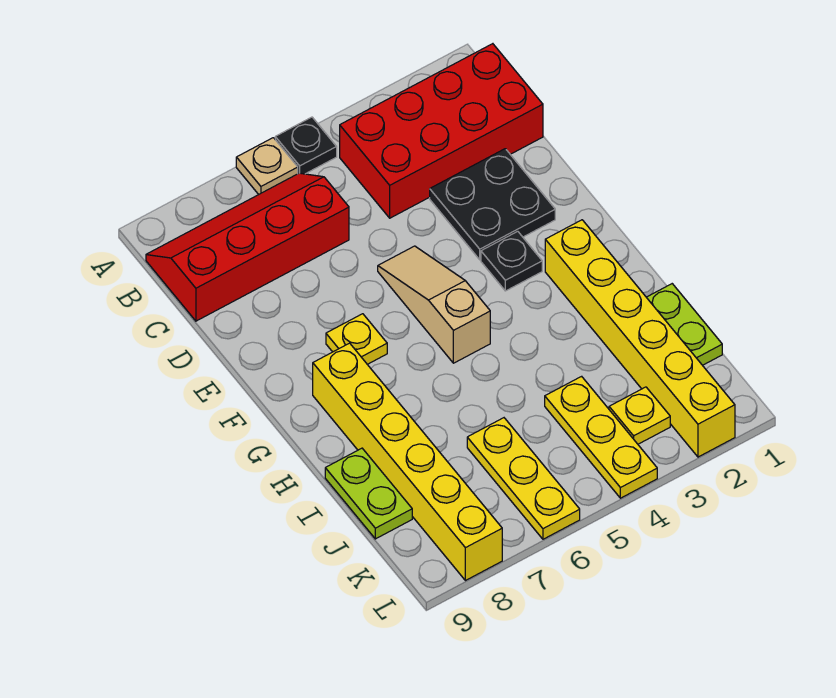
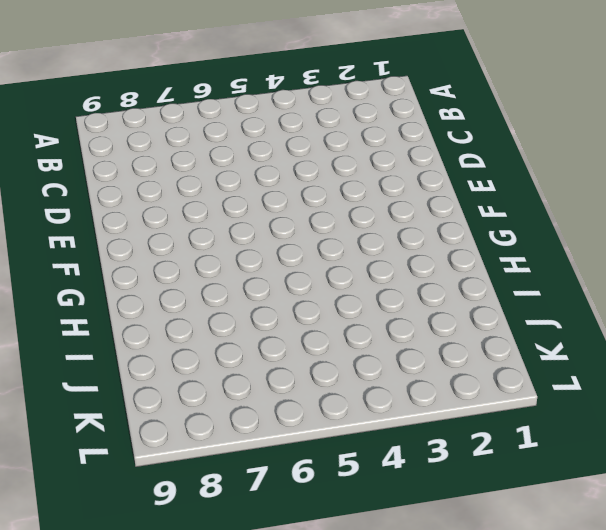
none -> black 1x1 plate [275,117,337,174]
none -> tan 1x1 plate [236,138,298,195]
none -> red 2x4 brick [340,44,543,218]

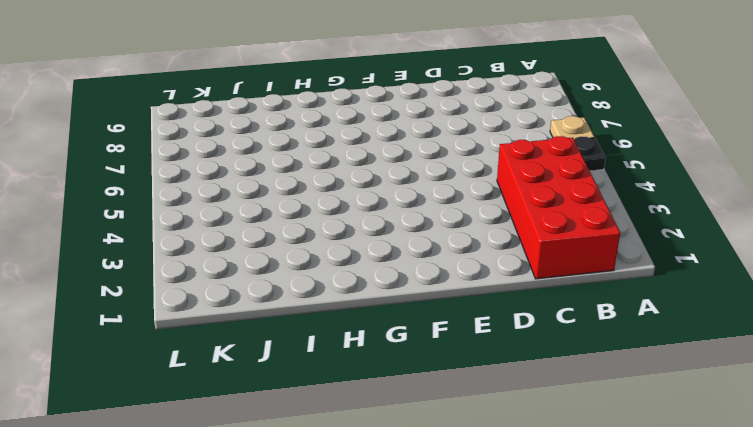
none -> red 2x4 slope [146,173,349,321]
none -> black 2x2 plate [430,149,555,260]
none -> tan 1x3 slope [378,246,490,363]

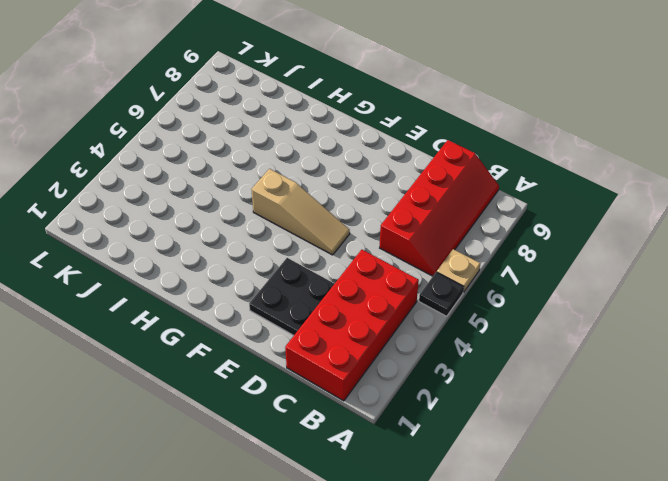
none -> black 1x1 plate [481,231,542,291]
none -> yellow 1x1 plate [326,314,387,364]
none -> yellow 1x6 brick [545,220,735,457]

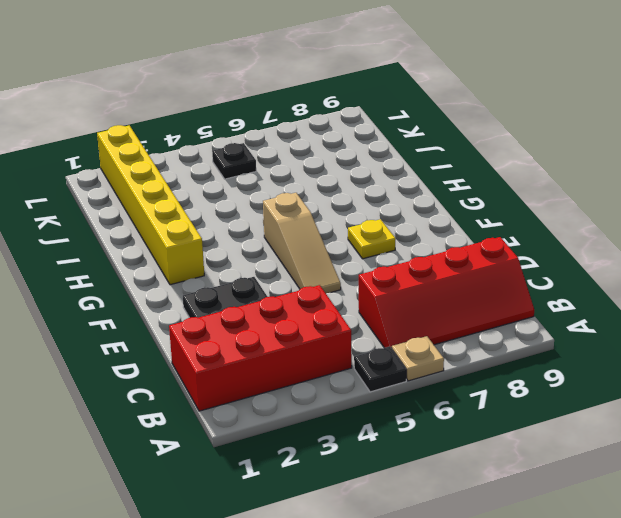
black 1x1 plate [212,143,256,179] -> black 1x1 plate moved to [481,231,542,291]
none -> yellow 1x6 brick [313,343,502,581]
none -> lime 1x2 plate [646,284,722,365]
none -> lime 1x2 plate [325,448,412,539]

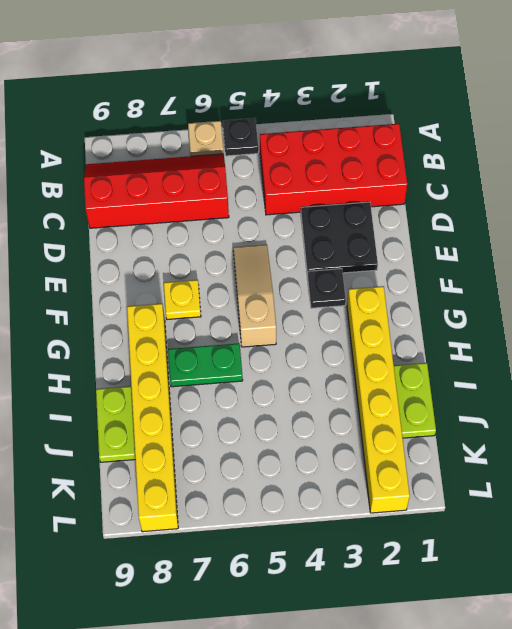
green 1x2 plate [168,343,243,387] -> none
none -> yellow 1x3 plate [545,376,657,498]
none -> yellow 1x3 plate [467,418,580,539]
none -> yellow 1x1 plate [609,387,670,444]

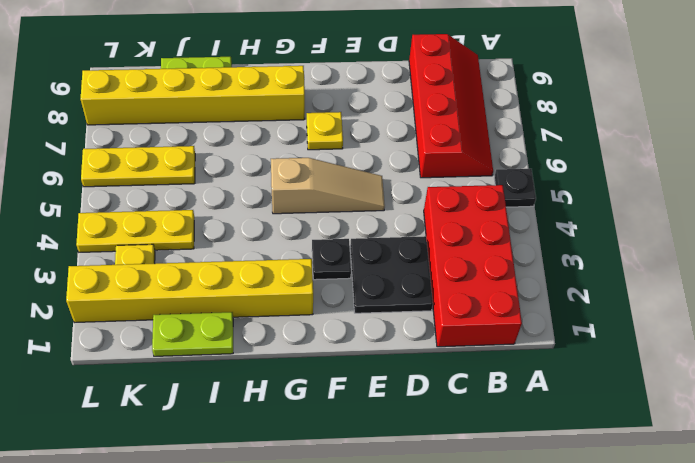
none -> tan 1x1 plate [236,138,298,195]

